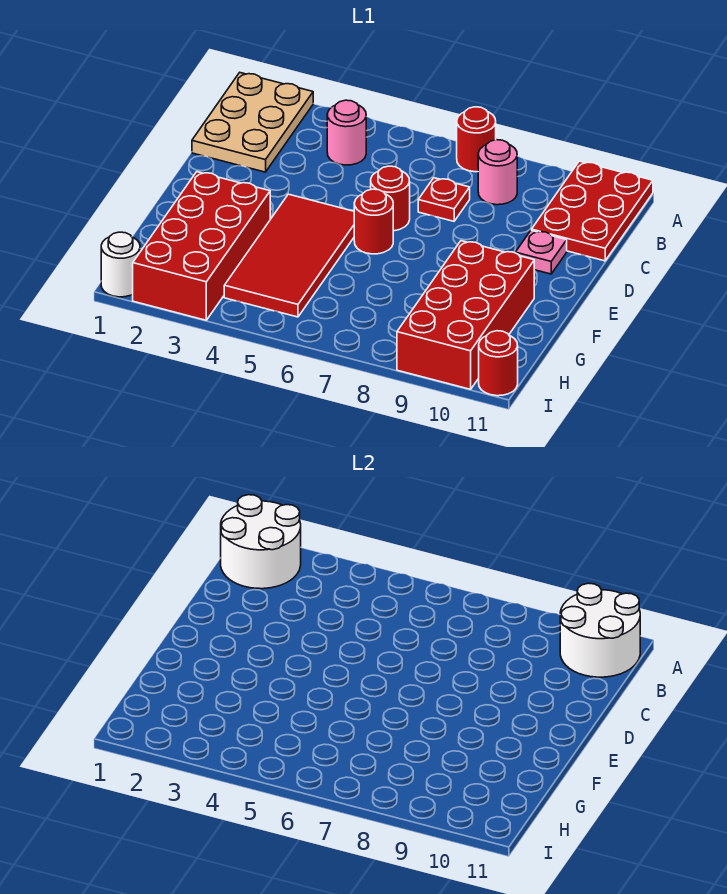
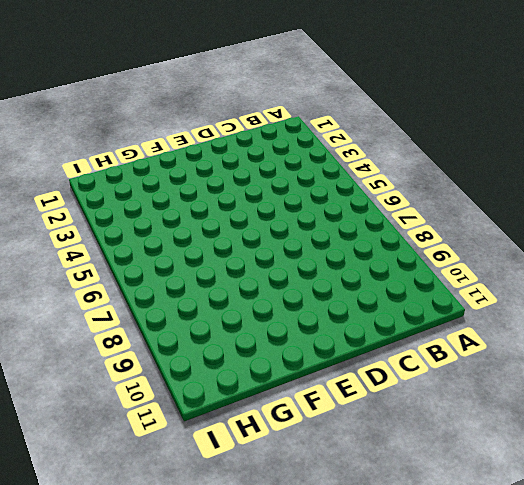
none -> tan 2x3 plate [192,73,313,172]
none -> red 1x1 round brick [457,107,496,172]
none -> red 2x3 plate [532,161,653,261]

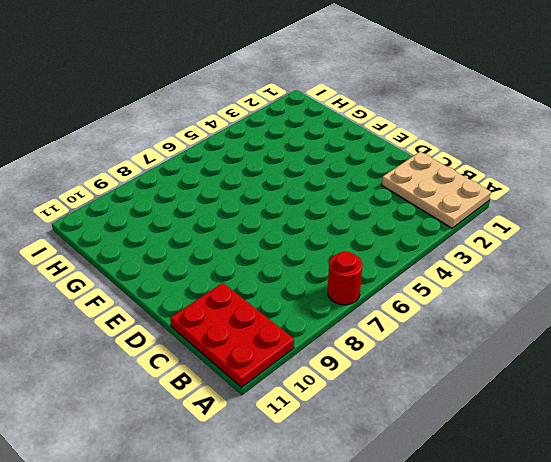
none -> pink 1x1 round brick [327,100,366,165]
none -> pink 1x1 round brick [478,140,517,205]
none -> red 1x1 plate [418,178,470,221]

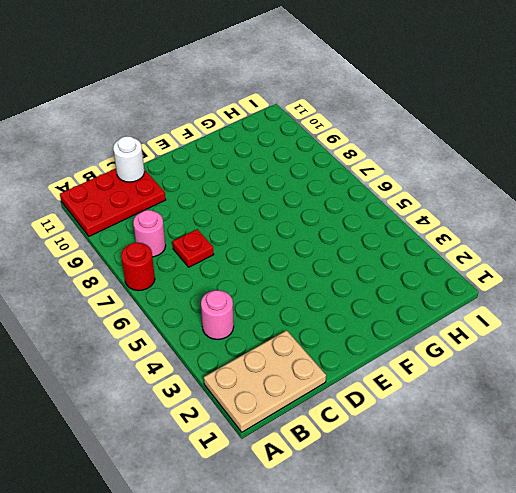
white 1x1 round brick [113,136,145,182] -> white 1x1 round brick moved to [101,232,140,297]
none -> red 1x1 round brick [371,166,410,231]
none -> pink 1x1 plate [515,230,567,274]
none -> red 2x4 tile [224,194,354,317]

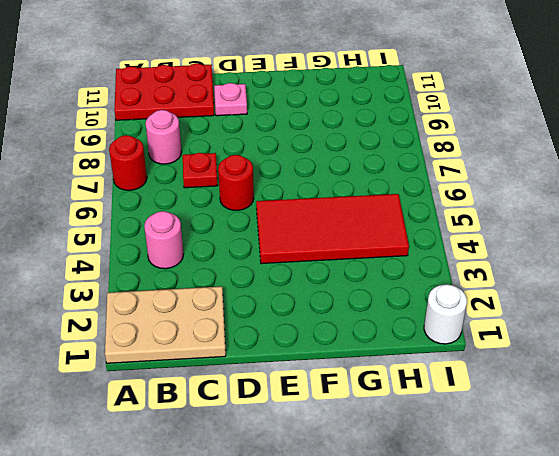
none -> red 1x1 round brick [354,189,393,254]
none -> red 2x4 brick [133,172,270,320]
none -> red 2x4 brick [397,241,534,389]

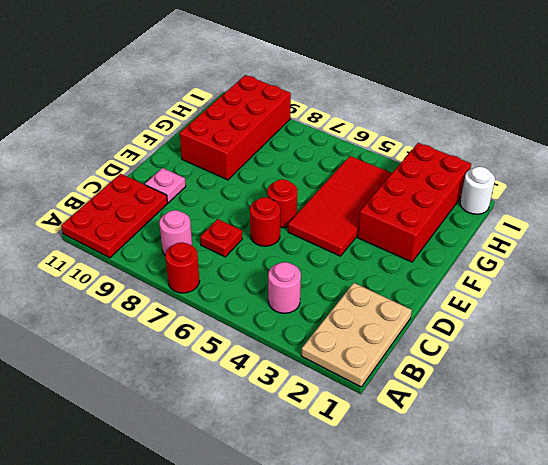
none -> red 1x1 round brick [479,331,518,396]
none -> white 2x2 round brick [221,495,301,589]
none -> white 2x2 round brick [560,583,640,677]

